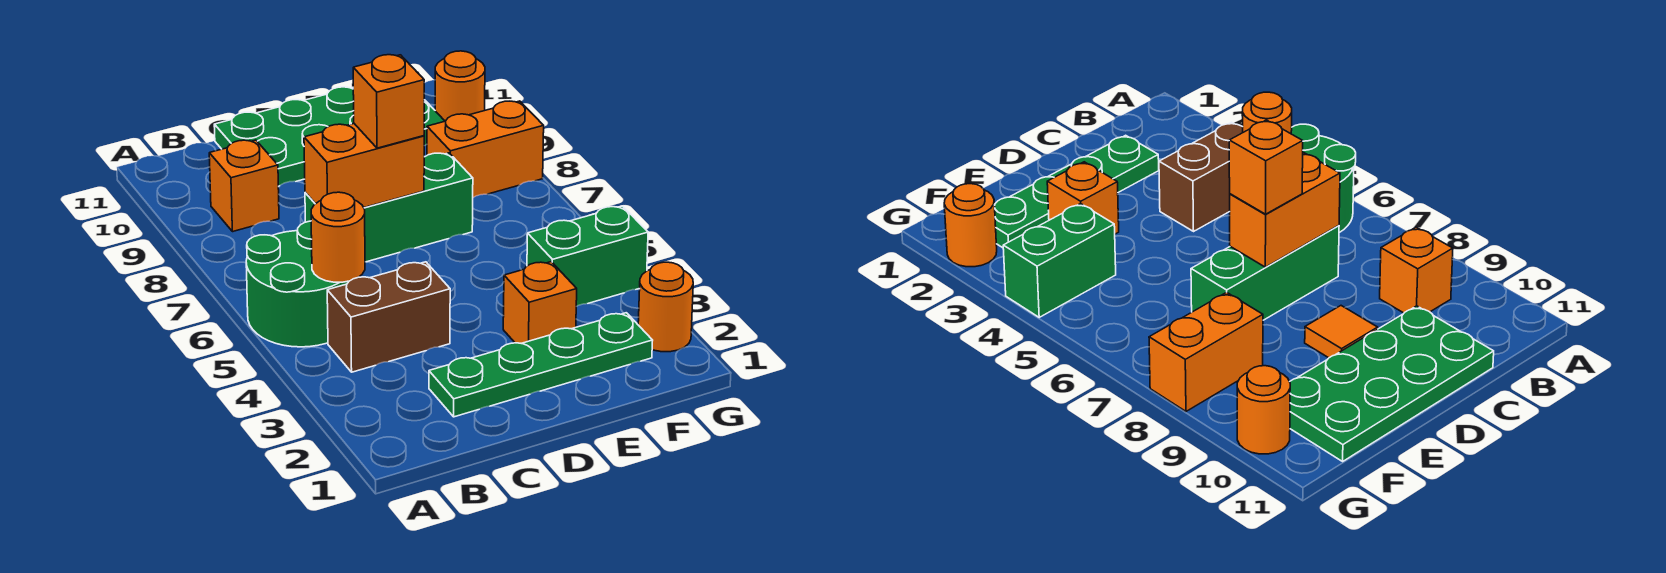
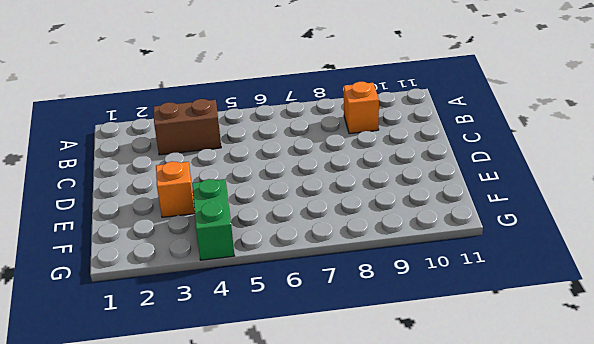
brown 1x2 brick [154,99,221,155] -> brown 1x2 brick turned to [327,262,450,372]
none -> green 2x2 round brick [246,221,349,347]
none -> green 1x4 plate [429,313,653,417]
none -> green 1x3 brick [305,153,473,262]

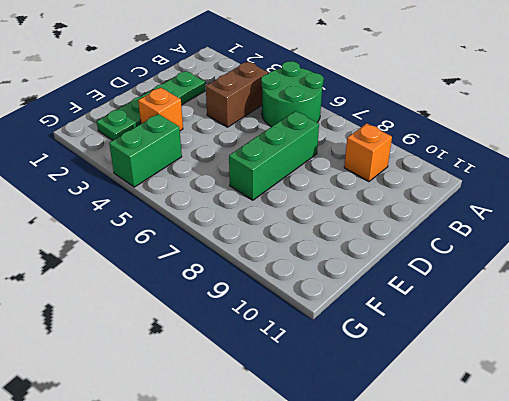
none -> green 2x4 plate [214,87,444,186]
none -> orange 1x1 tile [1305,306,1378,358]
none -> orange 1x2 brick [427,101,544,198]

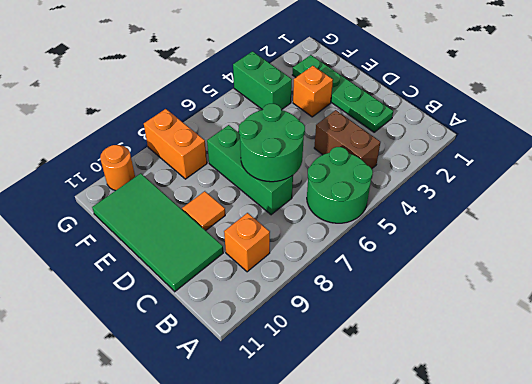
green 2x2 round brick [239,104,305,182] -> orange 1x2 brick [304,124,424,207]
green 2x4 tile [92,173,224,292] -> green 2x4 plate [214,87,444,186]
none -> orange 1x1 round brick [638,262,693,352]
none -> orange 1x1 round brick [311,192,365,282]
none -> orange 1x1 brick [353,55,424,148]

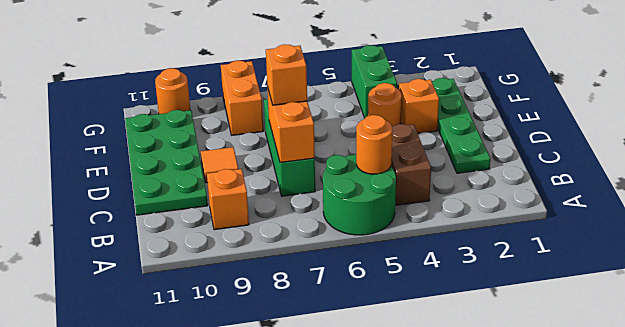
orange 1x1 round brick [368,83,402,127] -> orange 1x1 round brick moved to [638,262,693,352]

